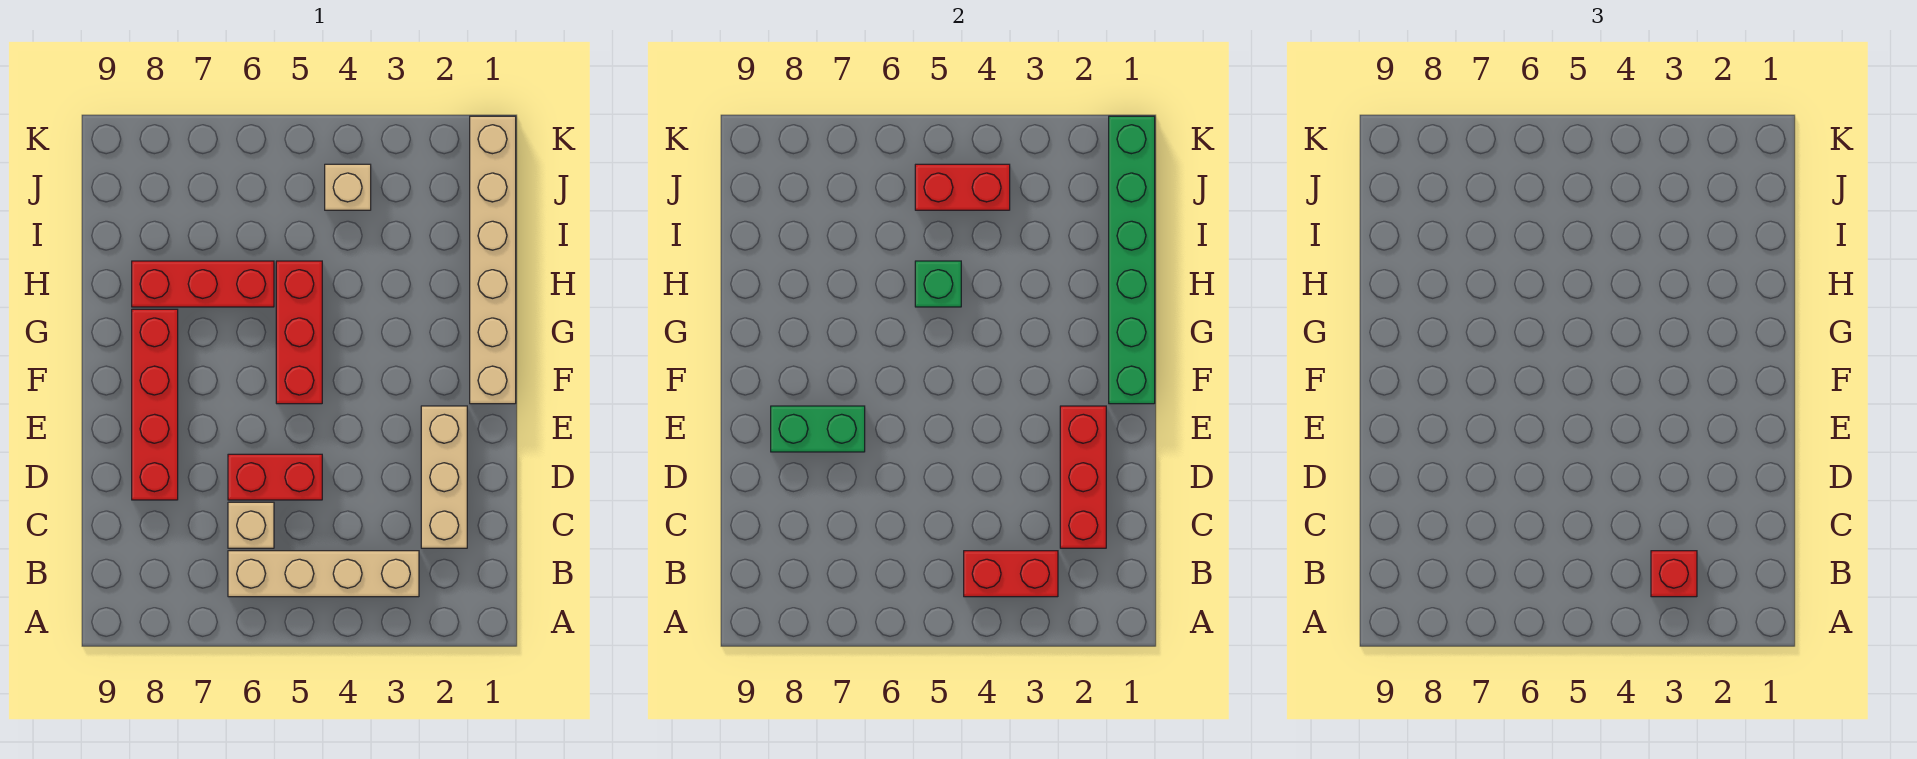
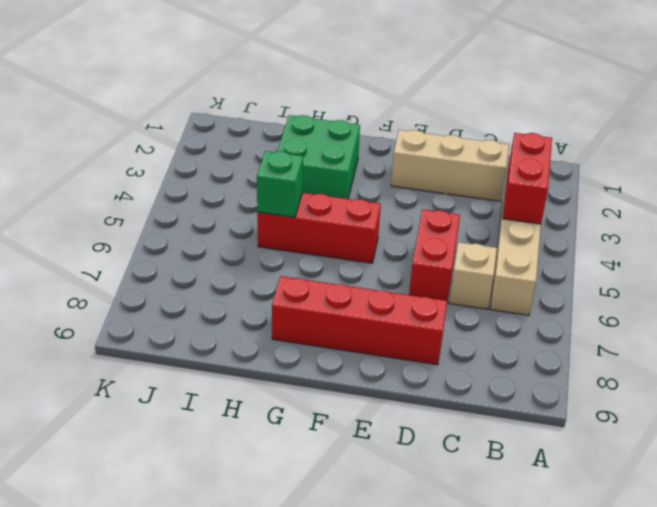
green 2x2 brick [277,115,360,199] -> none
none -> tan 1x6 brick [470,116,516,404]
none -> red 1x3 brick [132,261,274,307]
none -> tan 1x1 brick [325,164,371,210]

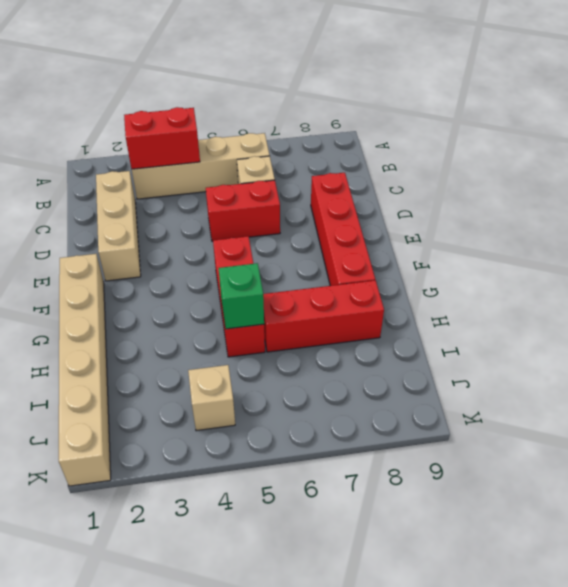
none -> red 1x3 brick [1060,406,1106,548]
none -> green 1x2 brick [771,406,865,452]
none -> green 1x6 brick [1109,116,1155,404]

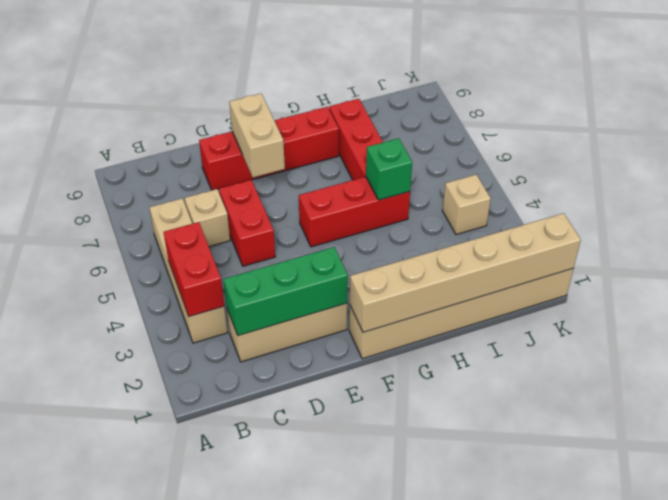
green 1x3 brick [223,247,348,336] -> red 1x3 brick [1060,406,1106,548]
tan 1x2 brick [229,94,285,178] -> green 1x2 brick [771,406,865,452]
tan 1x6 brick [350,213,581,332] -> green 1x6 brick [1109,116,1155,404]
none -> red 1x2 brick [915,164,1010,210]
none -> red 1x1 brick [1651,551,1697,597]

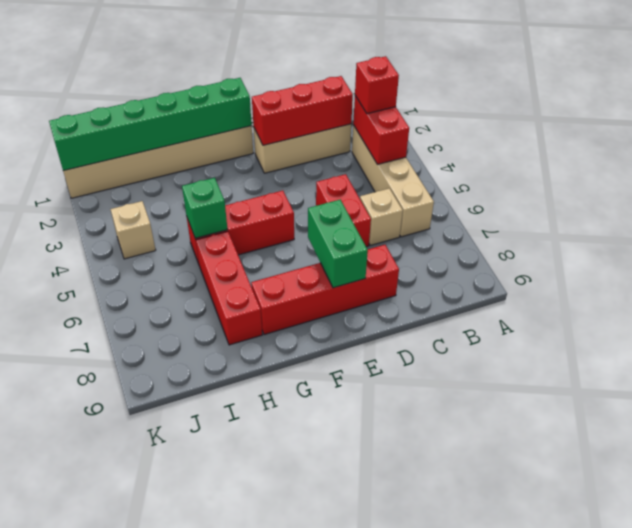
none -> red 1x2 brick [915,164,1010,210]

